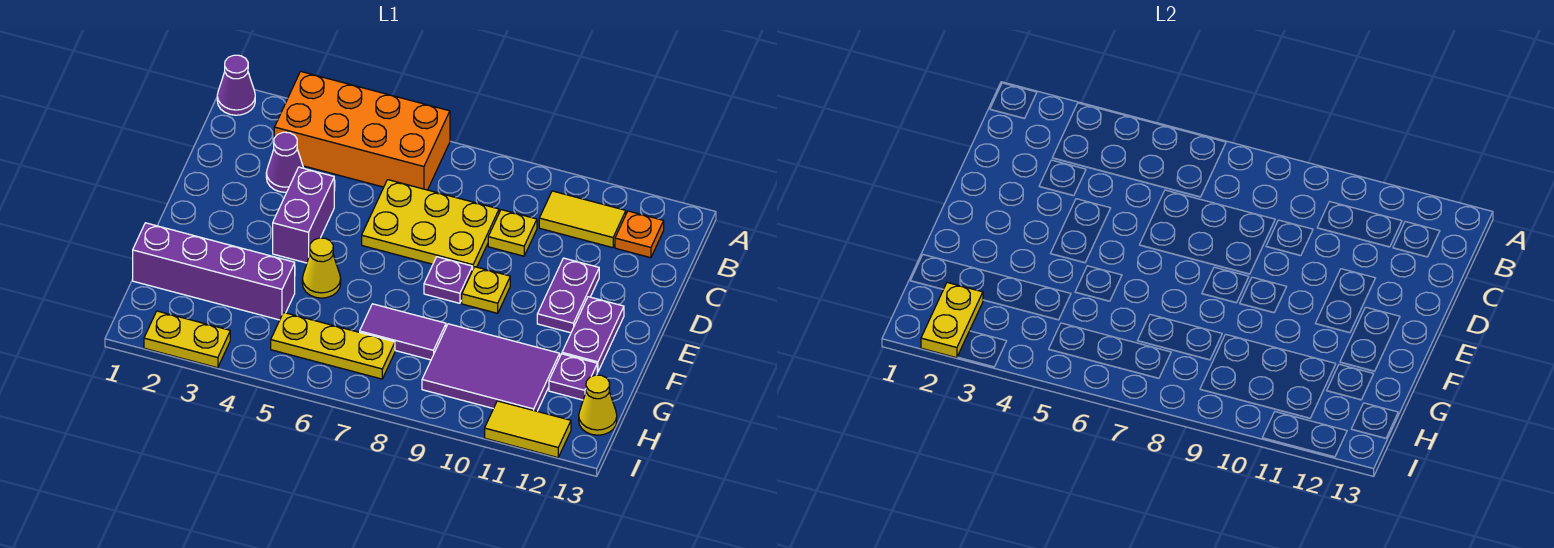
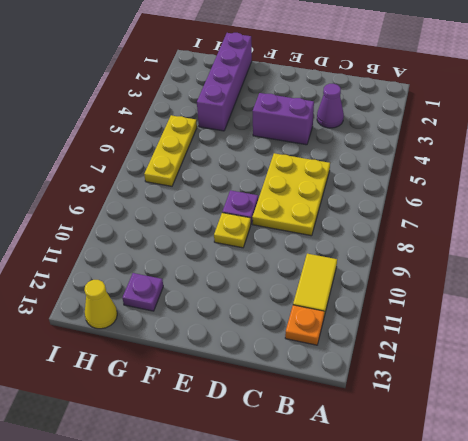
none -> purple 1x1 cone [217,55,255,115]
none -> orange 2x4 brick [274,71,450,190]
none -> yellow 1x1 plate [488,210,537,256]

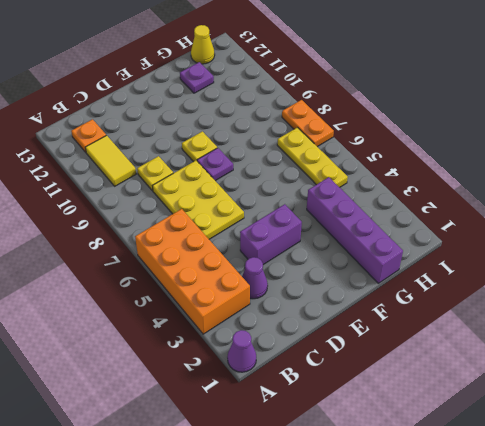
orange 1x2 plate [282,100,334,147] -> none
none -> purple 1x2 plate [537,258,599,333]
none -> purple 1x2 plate [562,297,624,372]
none -> yellow 1x1 cone [302,238,341,298]

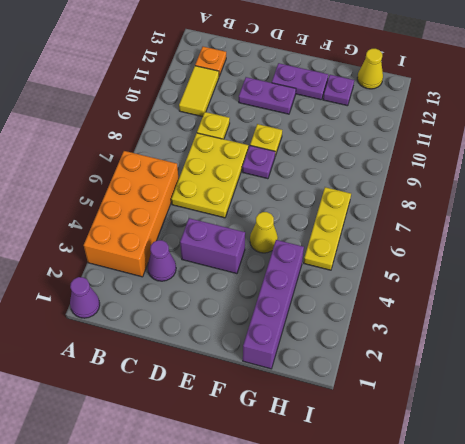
none -> purple 1x2 tile [360,304,446,360]
none -> purple 2x3 tile [422,324,560,411]
none -> yellow 1x2 plate [144,311,230,368]

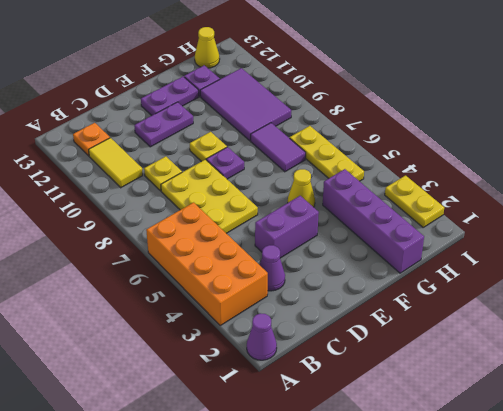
none -> yellow 1x2 tile [485,401,571,458]
none -> yellow 1x2 plate [921,283,983,358]

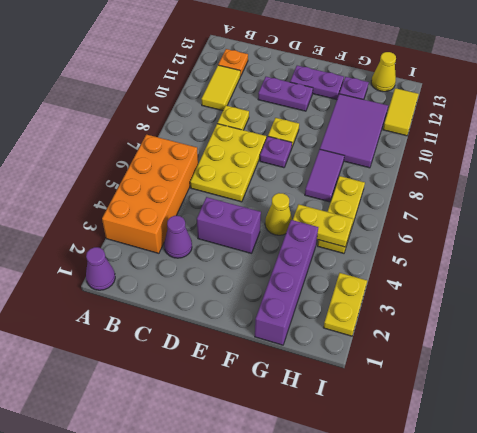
yellow 1x2 plate [293,204,353,247] -> yellow 1x2 plate moved to [921,283,983,358]

